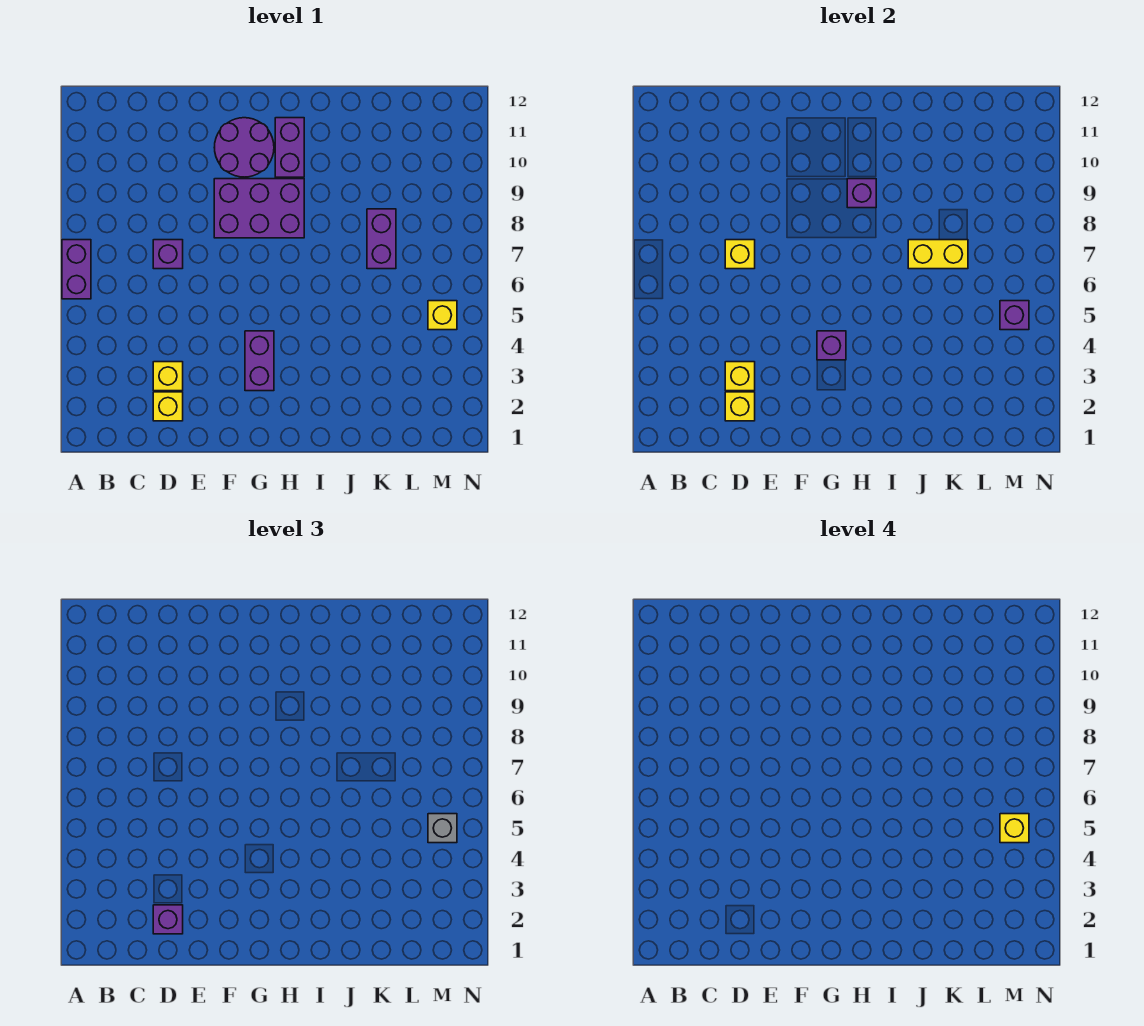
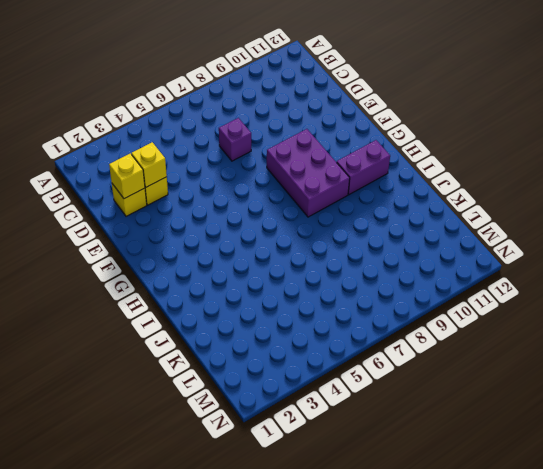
none -> purple 1x2 brick [62,240,91,299]
none -> purple 2x2 round brick [214,118,274,177]
none -> purple 1x2 brick [245,331,274,391]

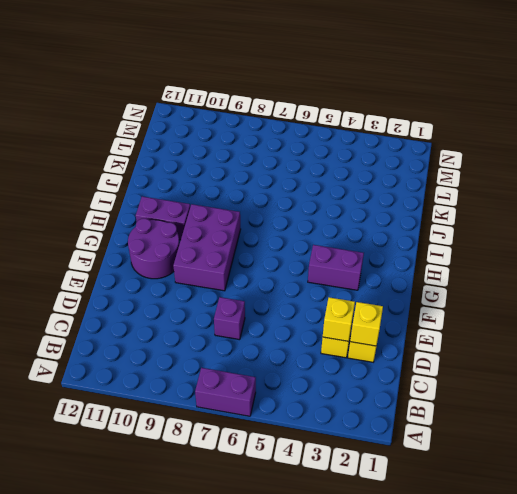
none -> purple 1x2 brick [367,209,396,269]
none -> yellow 1x1 brick [428,301,457,330]
none -> yellow 1x1 brick [725,240,755,269]

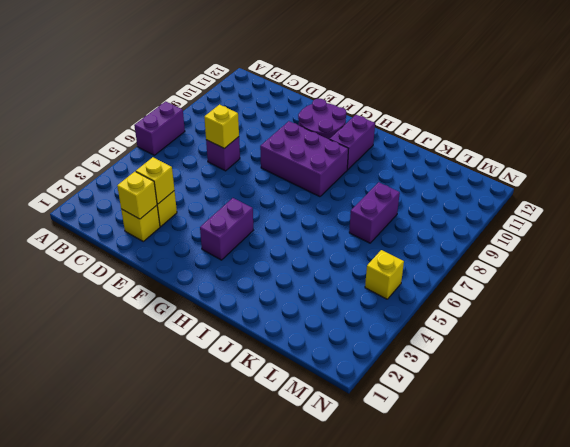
none -> purple 1x1 brick [817,331,846,360]
none -> purple 1x1 brick [847,179,876,208]
none -> yellow 1x2 brick [908,240,968,269]

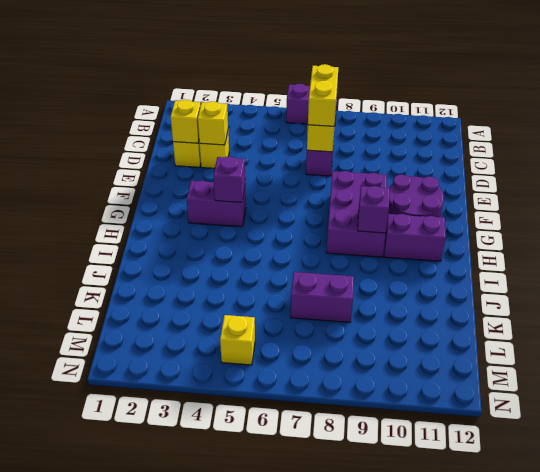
yellow 1x2 brick [308,64,338,126] -> yellow 1x2 brick moved to [908,240,968,269]
none -> purple 1x1 brick [1000,301,1029,330]
none -> purple 1x1 brick [153,905,183,934]
none -> grey 1x1 brick [428,814,457,843]

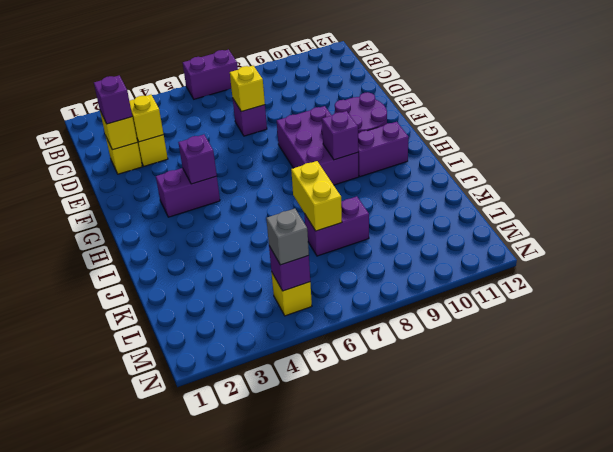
none -> yellow 1x1 brick [1000,814,1029,843]

